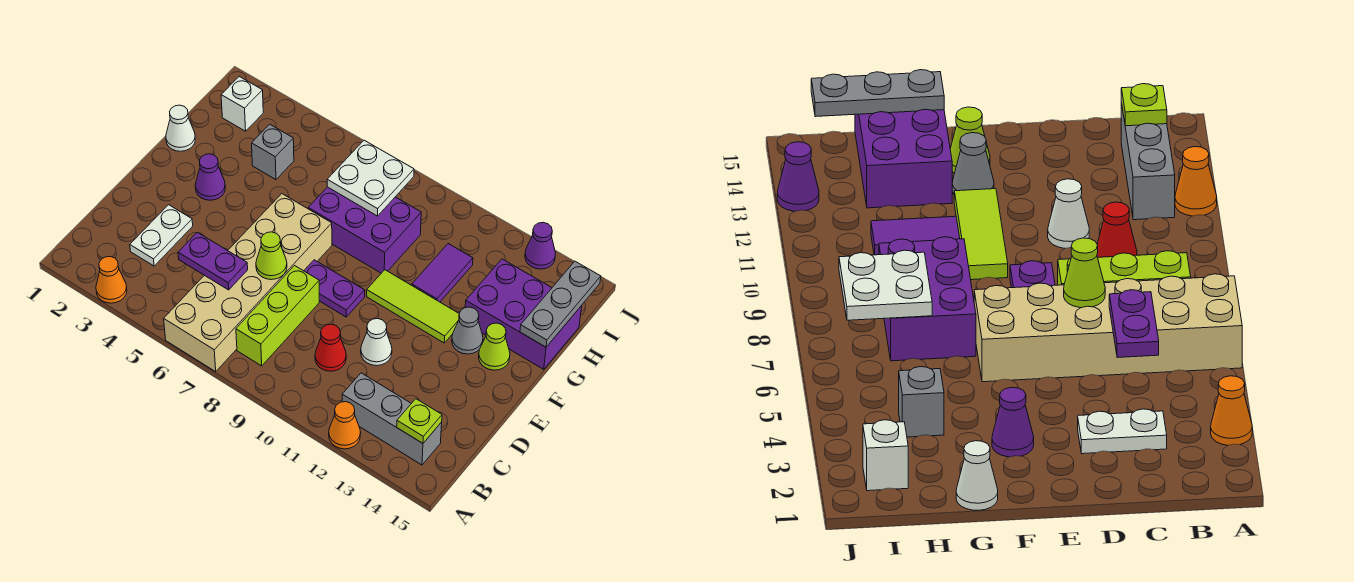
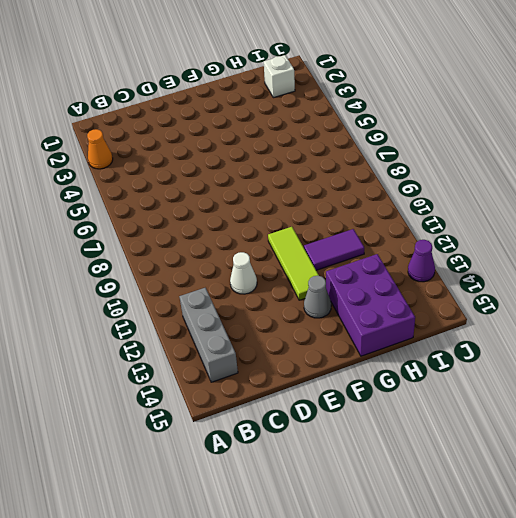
none -> tan 2x6 brick [164,194,332,371]
none -> orange 1x1 cone [329,402,361,449]
none -> lime 1x3 brick [236,266,319,366]

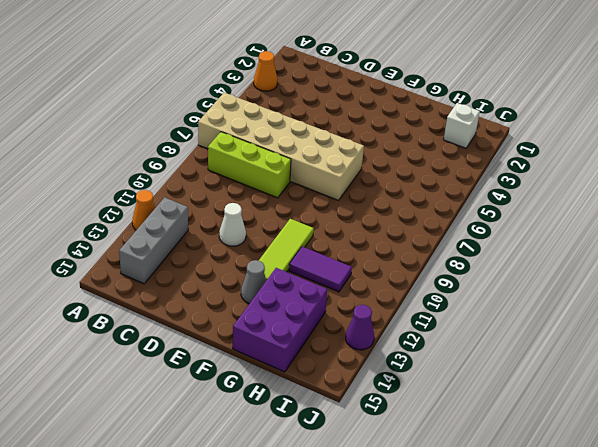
none -> white 1x2 plate [130,205,193,266]
none -> red 1x1 cone [315,324,346,371]
none -> purple 1x2 plate [304,260,365,317]

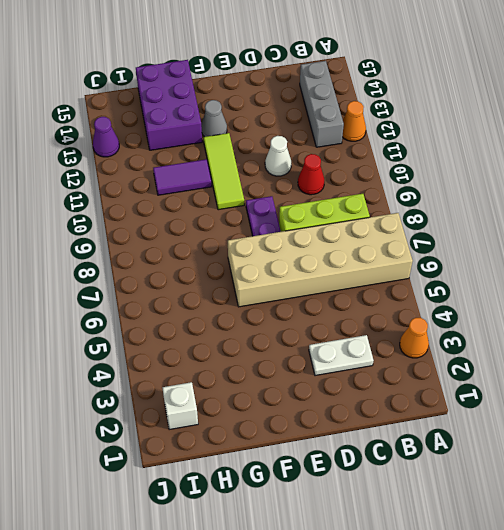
none -> purple 1x1 cone [195,154,225,200]
none -> lime 1x1 cone [479,323,510,370]
none -> white 1x1 cone [166,105,195,151]

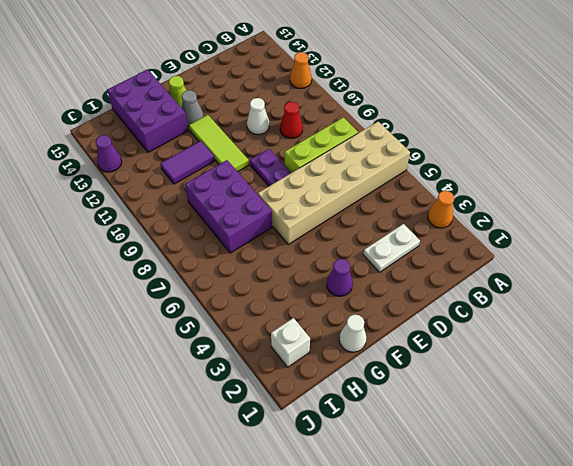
none -> grey 1x3 brick [342,373,442,465]
none -> grey 1x1 brick [252,124,294,180]
none -> lime 1x1 plate [397,399,442,443]

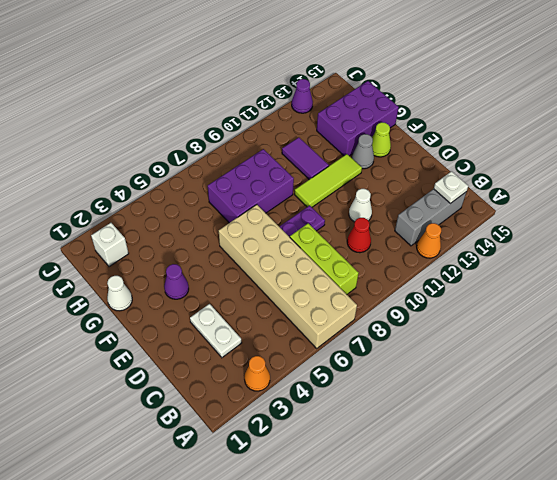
white 1x1 plate [434,171,468,203] -> lime 1x1 plate [397,399,442,443]
none -> grey 1x1 brick [252,124,294,180]
none -> purple 1x2 plate [178,232,248,290]
none -> lime 1x1 cone [256,232,287,280]

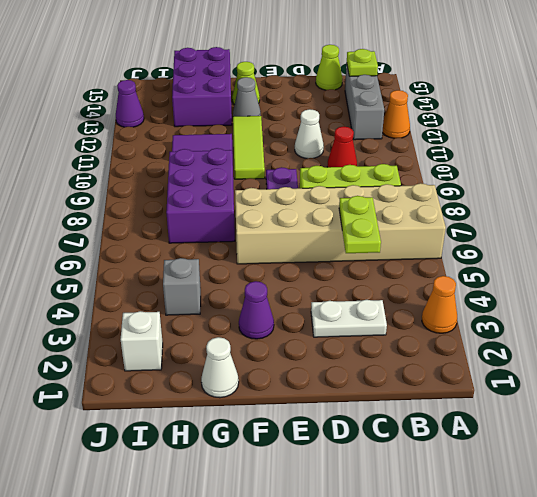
lime 1x2 plate [339,196,381,253] -> purple 1x2 plate [178,232,248,290]
lime 1x1 cone [316,45,342,90] -> lime 1x1 cone moved to [256,232,287,280]
none -> grey 1x3 plate [520,261,601,347]
none -> white 2x2 plate [327,140,414,216]

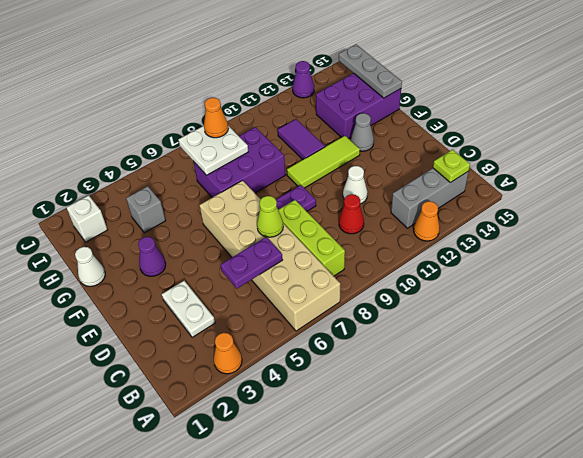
orange 1x1 cone [204,98,228,138] -> none
none -> lime 1x1 cone [479,323,510,370]

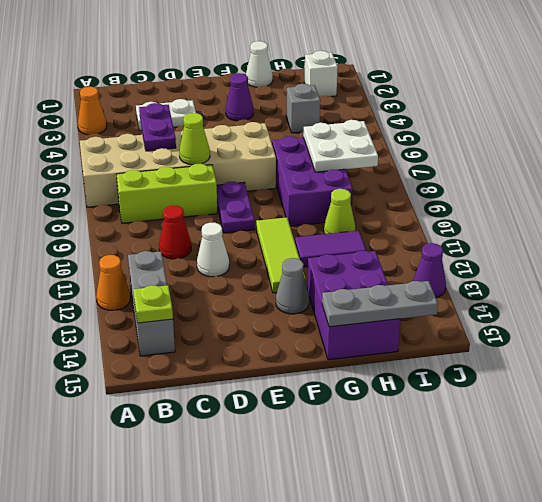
lime 1x1 cone [324,189,355,234] -> lime 1x1 cone moved to [479,323,510,370]

